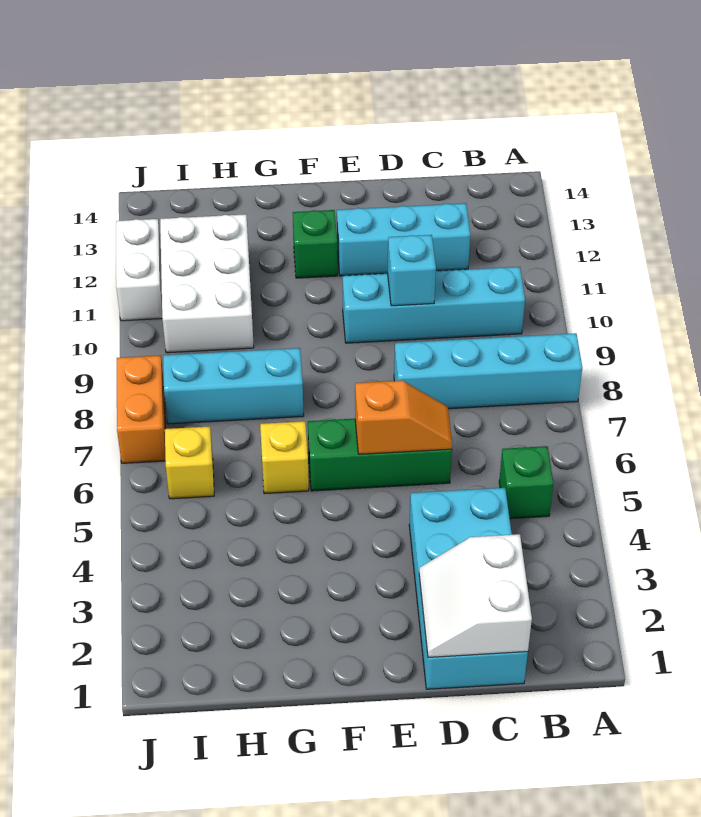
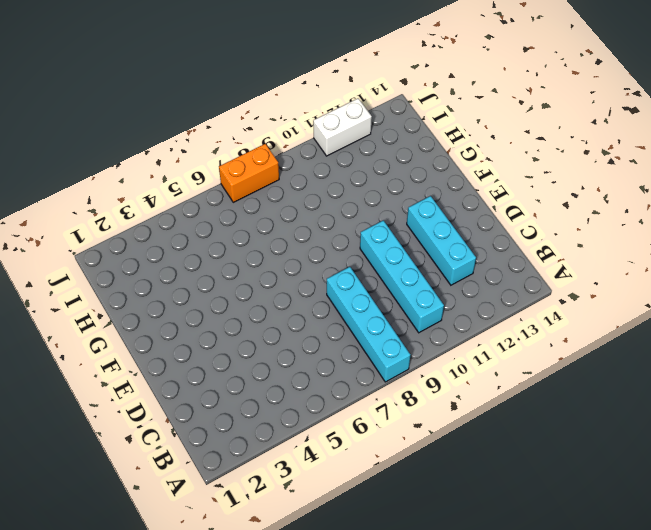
none -> green 1x1 brick [499,446,553,519]
none -> cyan 2x4 brick [409,488,528,689]
none -> green 1x3 brick [308,419,452,491]

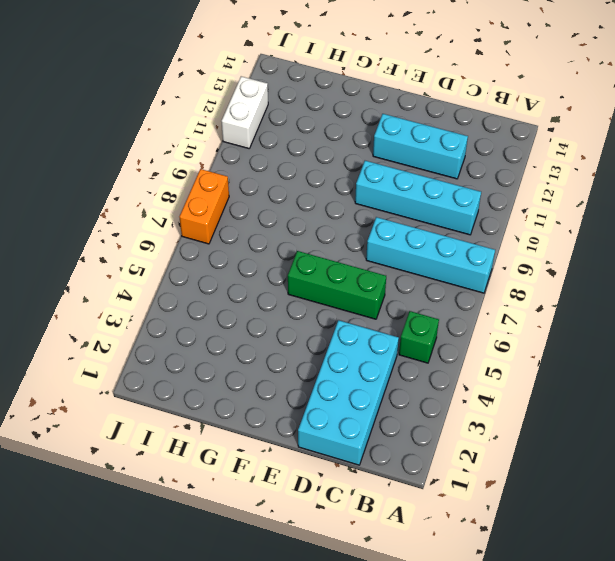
none -> green 1x1 brick [293,210,338,278]
none -> yellow 1x1 brick [260,421,309,494]
none -> cyan 1x3 brick [163,348,304,424]

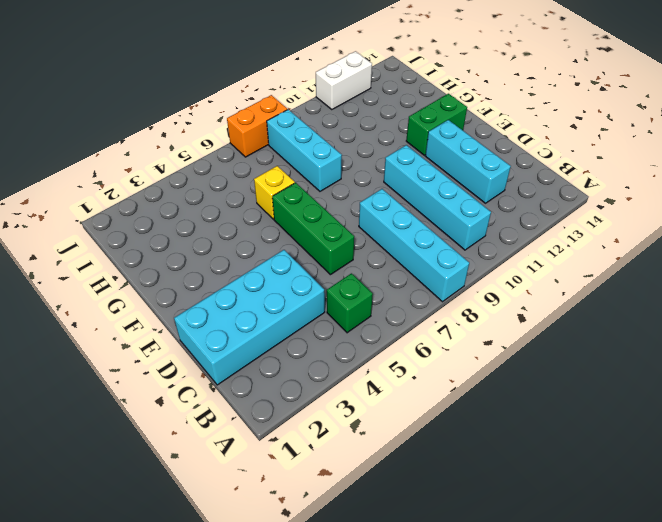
green 1x2 brick [406,94,467,155] -> green 1x1 brick [293,210,338,278]
none -> white 2x3 brick [160,214,254,353]
none -> yellow 1x1 brick [165,426,214,499]
none -> white 2x2 slope [419,534,532,657]

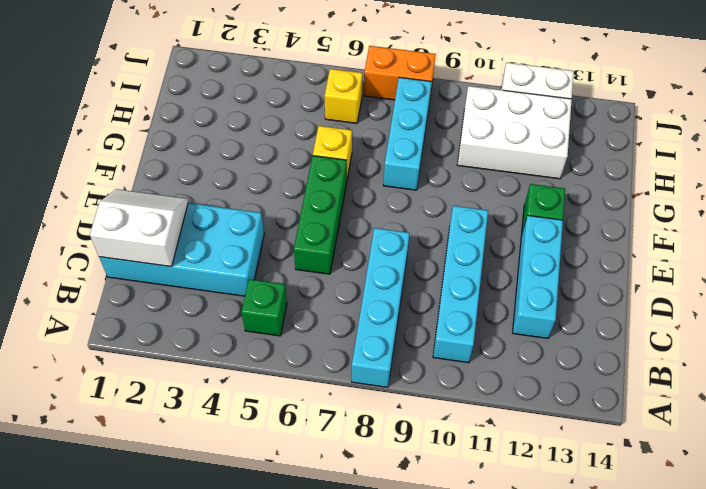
none -> orange 1x2 slope [355,380,452,454]
none -> cyan 1x1 brick [387,235,436,306]

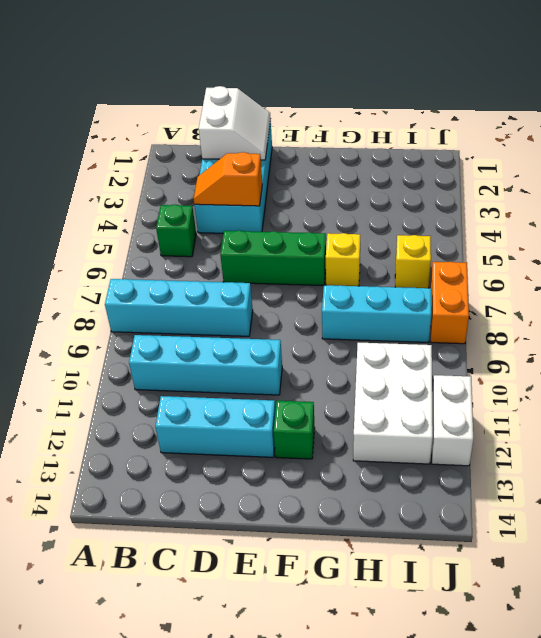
orange 1x2 slope [194,152,262,206] -> orange 1x2 slope moved to [355,380,452,454]
none -> cyan 1x1 brick [387,235,436,306]

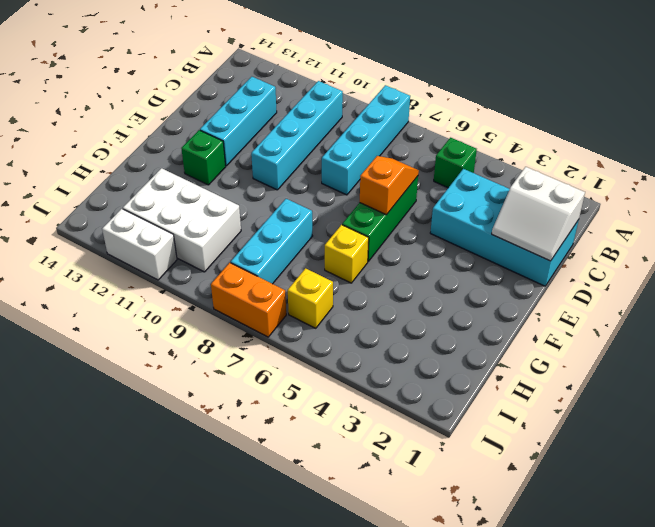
none -> cyan 1x1 brick [387,235,436,306]

